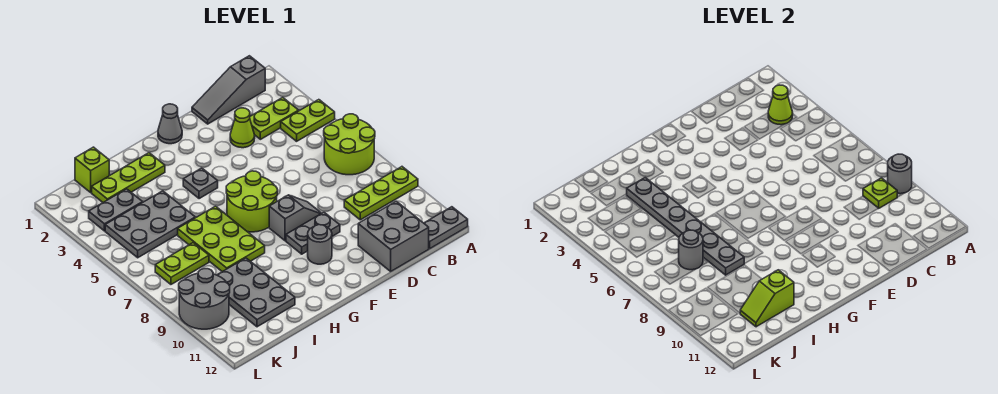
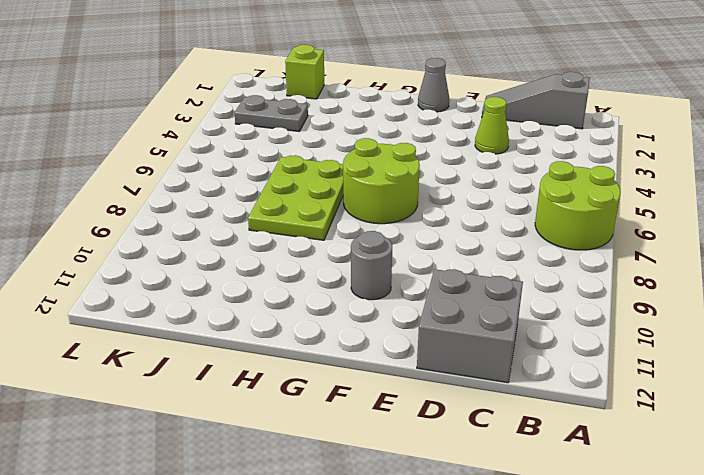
none -> lime 1x2 plate [281,100,335,141]
none -> lime 1x3 plate [344,167,418,220]
none -> grey 1x2 plate [424,207,468,248]

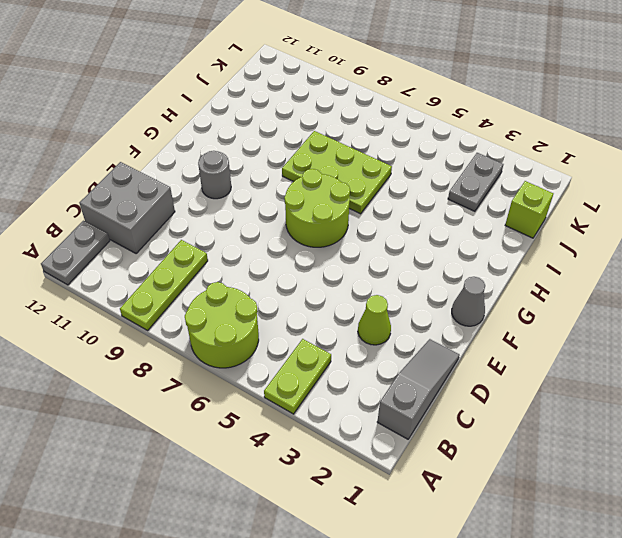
none -> lime 1x2 plate [250,97,299,139]
none -> grey 1x2 slope [269,195,321,241]
none -> grey 1x2 plate [286,212,340,254]

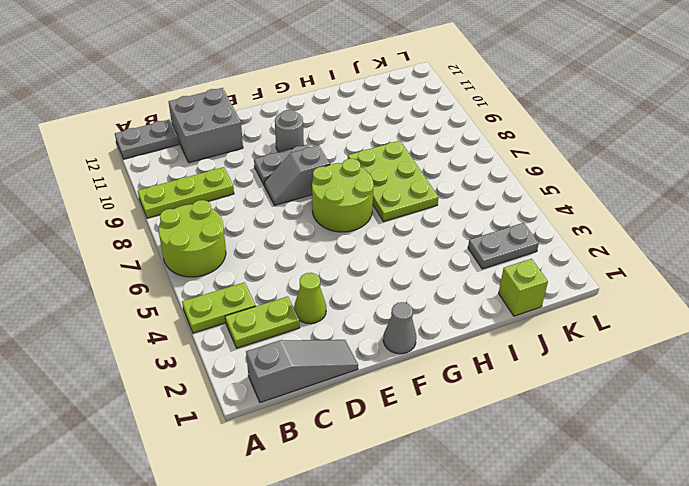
none -> grey 1x1 plate [183,168,218,199]
none -> lime 1x3 plate [92,153,165,202]
none -> grey 2x3 plate [105,191,195,258]

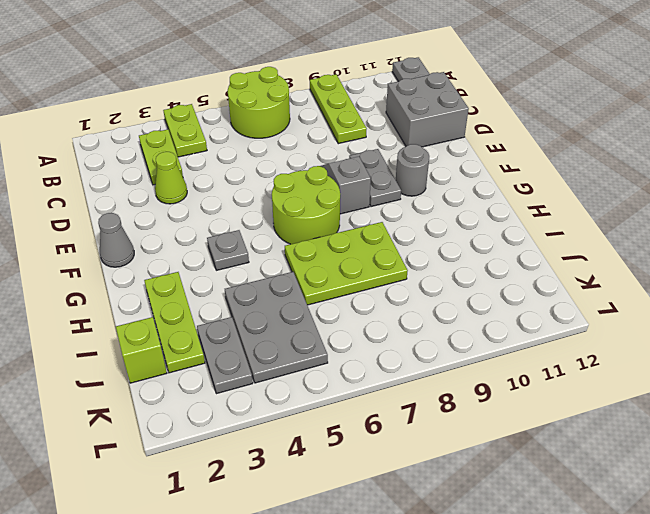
none -> grey 1x3 slope [192,56,265,124]
none -> grey 2x3 plate [217,258,295,327]
none -> lime 1x2 plate [155,243,209,284]

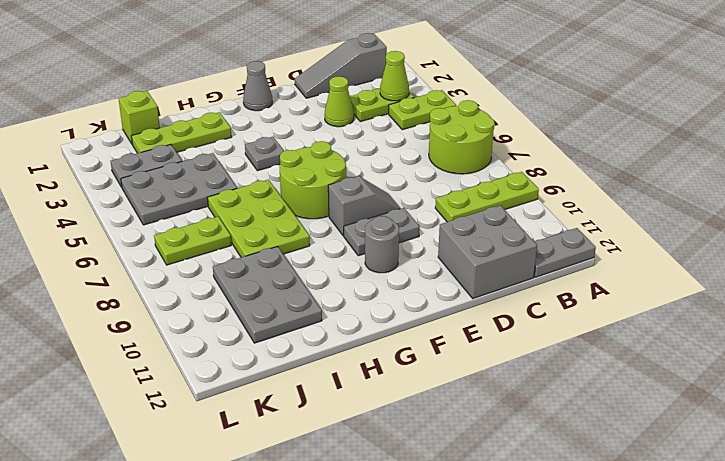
none -> grey 2x2 round brick [179,269,230,329]
none -> grey 1x1 round brick [888,154,912,194]
none -> lime 1x1 plate [863,178,897,208]

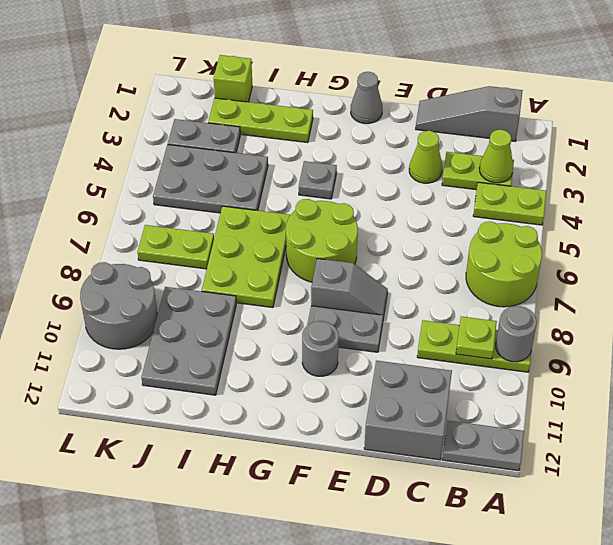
none -> grey 1x6 plate [627,178,744,275]
none -> lime 1x2 slope [740,270,794,327]
none -> grey 1x1 round brick [679,230,703,270]

